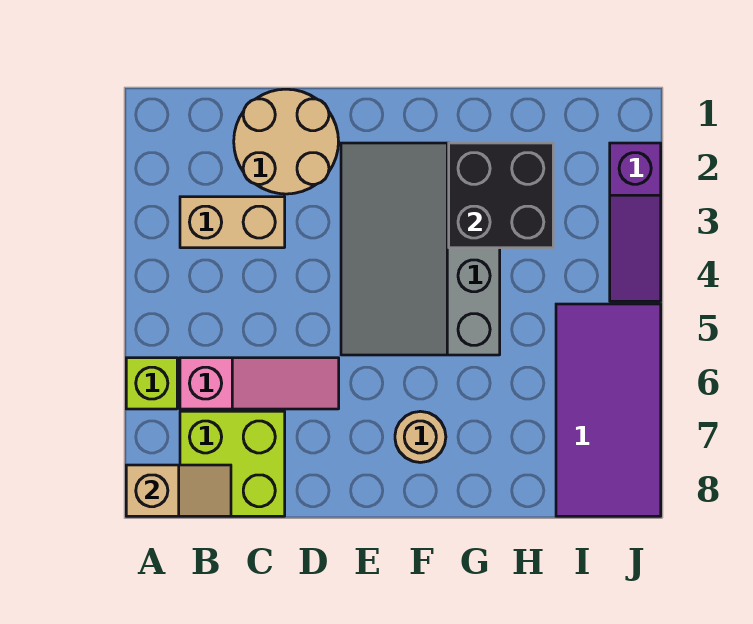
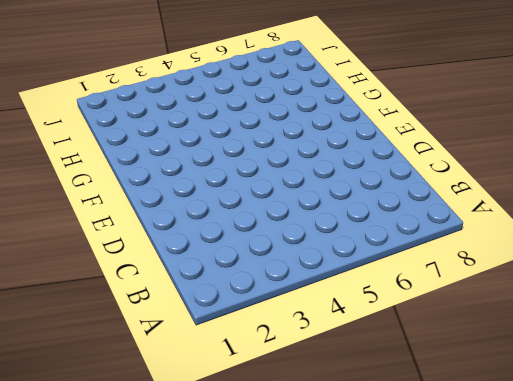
none -> lime 1x1 brick [126,358,177,409]
none -> tan 1x2 brick [180,197,285,248]

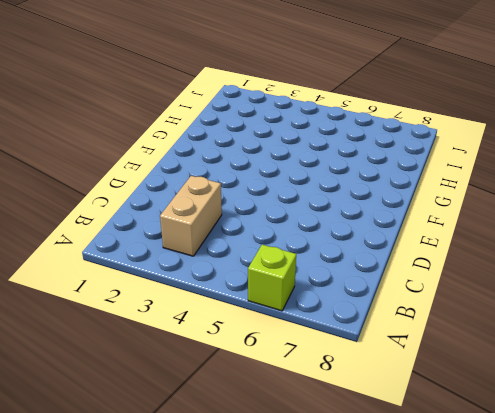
none -> pink 1x3 slope [180,358,339,409]
none -> lime 2x2 brick [180,411,285,516]

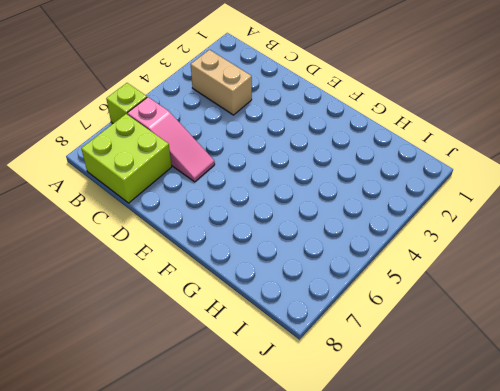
none -> tan 2x2 round brick [234,89,339,194]
none -> grey 3x4 slope [341,143,500,355]

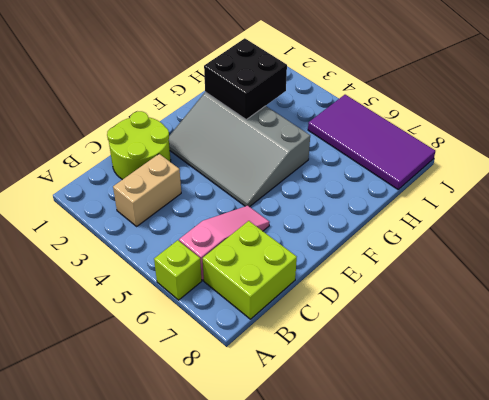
lime 2x2 round brick [107,111,171,180] -> tan 2x2 round brick [234,89,339,194]
none -> tan 1x1 round brick [395,411,446,463]
none -> purple 1x3 slope [610,143,661,301]

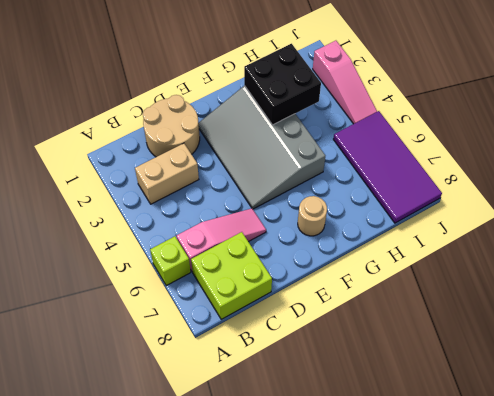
pink 1x3 slope [313,41,377,124] -> purple 1x3 slope [610,143,661,301]
none -> tan 1x2 slope [126,465,231,516]

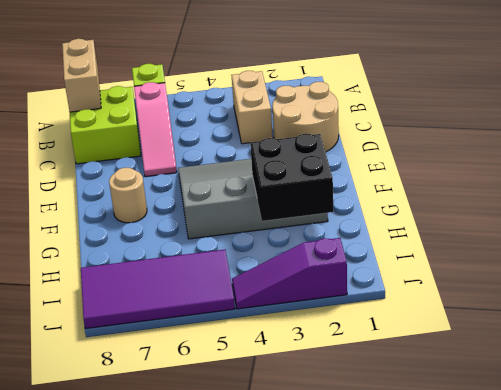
tan 1x2 brick [62,39,101,112] -> tan 1x2 slope [126,465,231,516]

